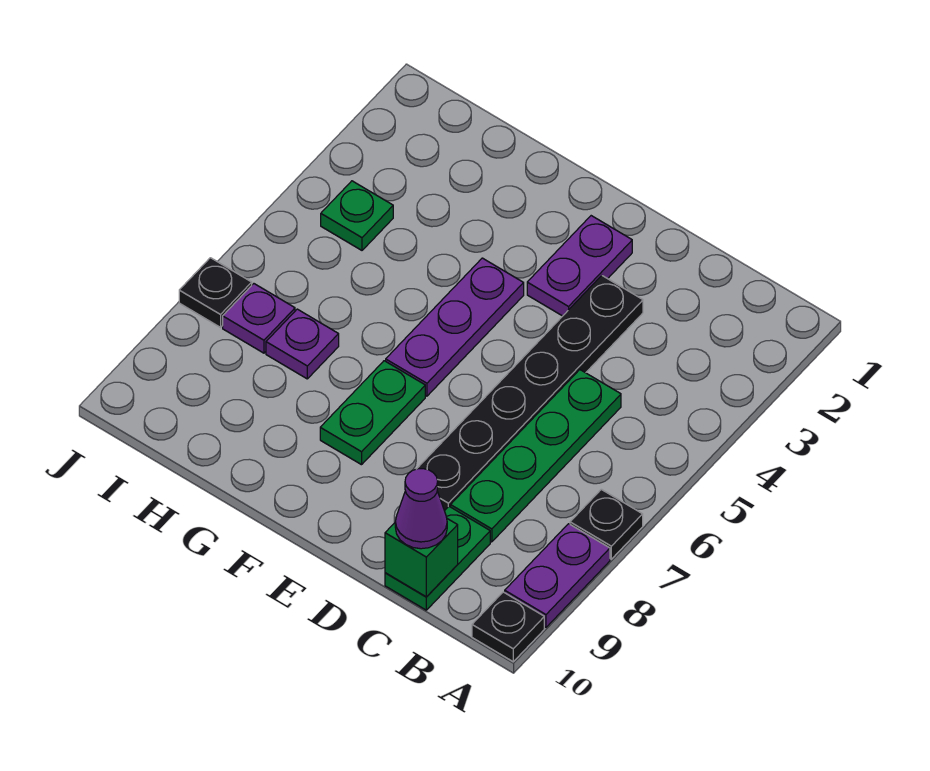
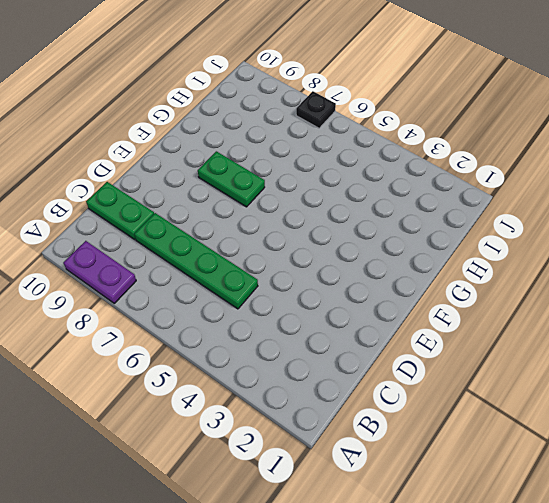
none -> black 1x1 plate [570,489,643,559]
none -> black 1x1 plate [472,592,544,662]
none -> black 1x6 plate [417,276,643,511]

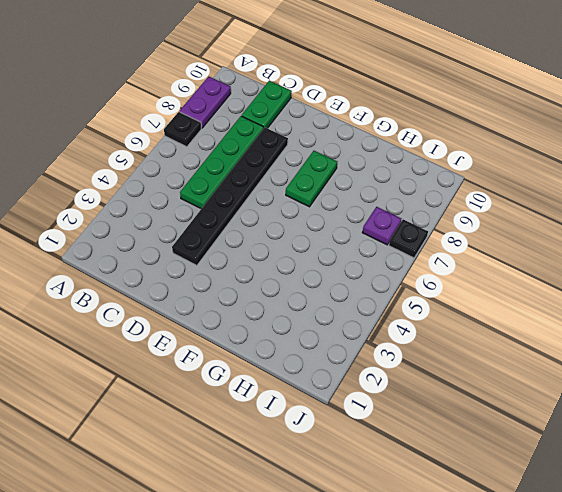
none -> black 1x1 plate [472,592,544,662]
none -> purple 1x2 plate [527,216,632,316]
none -> purple 1x3 plate [386,258,524,396]

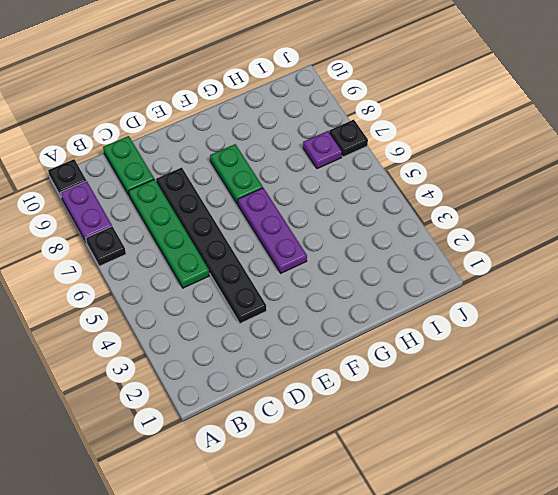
none -> purple 1x2 plate [527,216,632,316]
none -> purple 1x1 plate [266,309,339,379]
none -> green 1x1 plate [321,181,393,250]

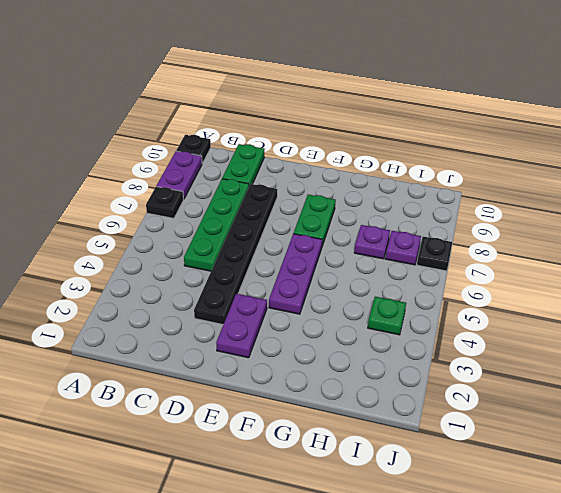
none -> green 1x1 brick [385,519,458,597]
none -> purple 1x1 cone [395,469,447,549]

